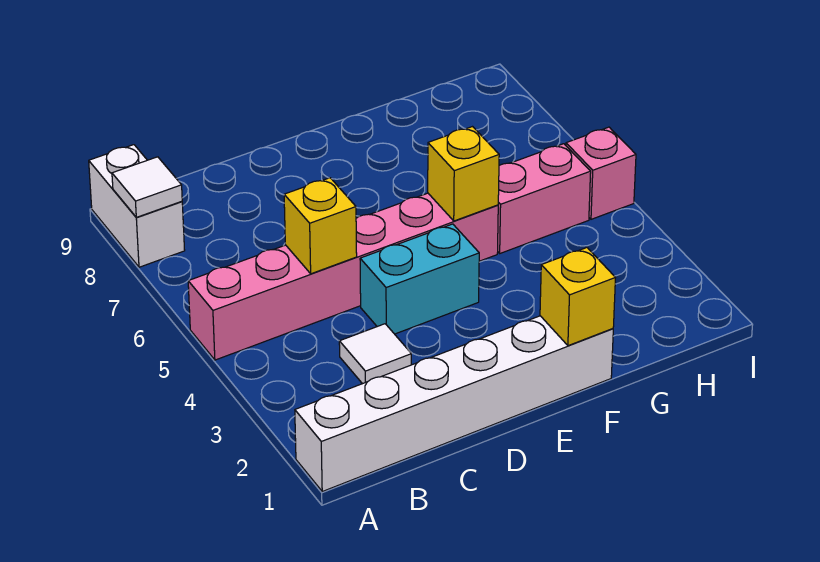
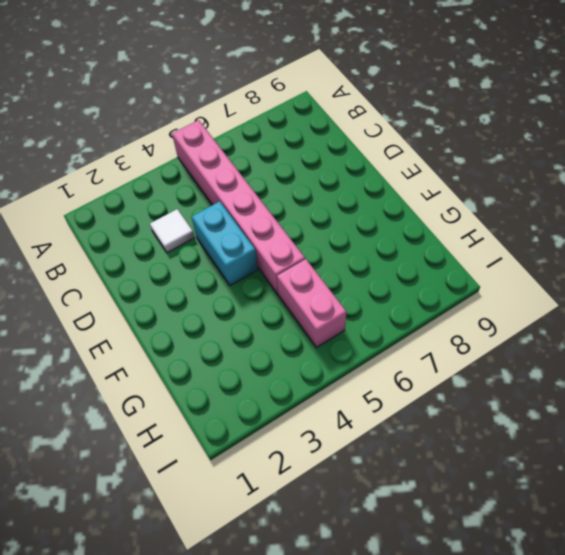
none -> white 1x6 brick [295,316,613,491]
none -> white 1x2 brick [89,145,185,267]

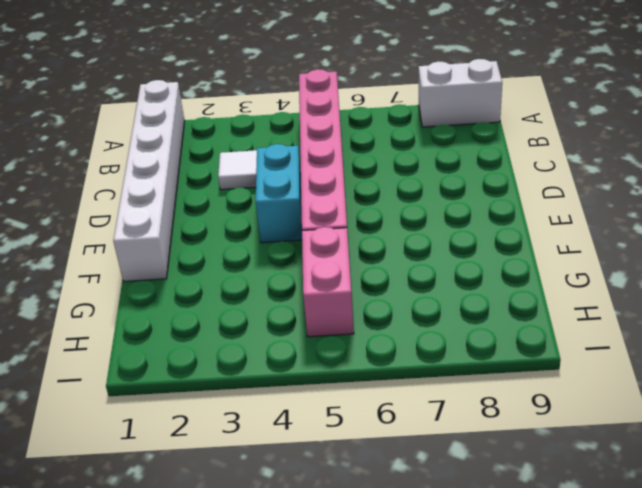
none -> pink 1x1 brick [566,127,636,219]
none -> white 1x1 tile [112,157,182,217]

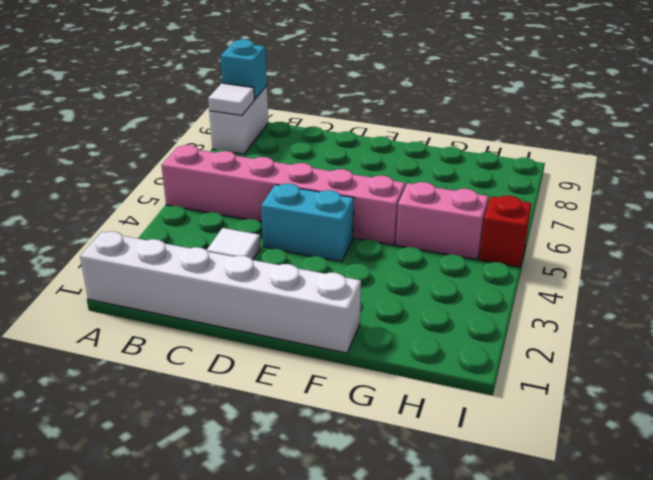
cyan 1x1 brick [221,39,267,99] -> none
red 1x1 brick [479,196,532,267] -> pink 1x1 brick [566,127,636,219]
none -> yellow 1x1 brick [284,178,357,274]
none -> yellow 1x1 brick [540,248,615,346]

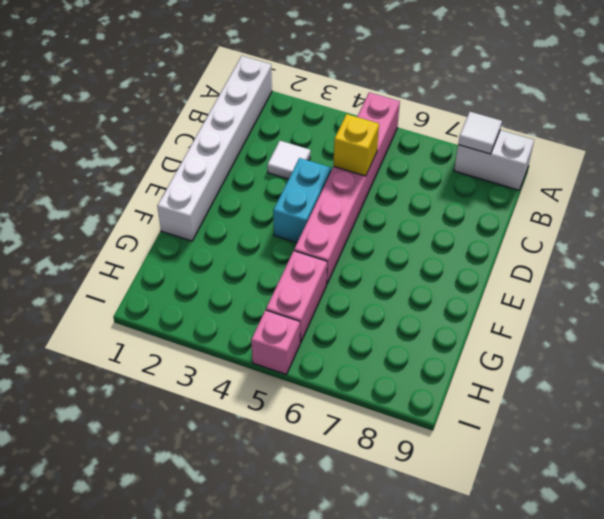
none -> yellow 1x1 brick [540,248,615,346]
none -> yellow 1x1 brick [428,127,499,221]

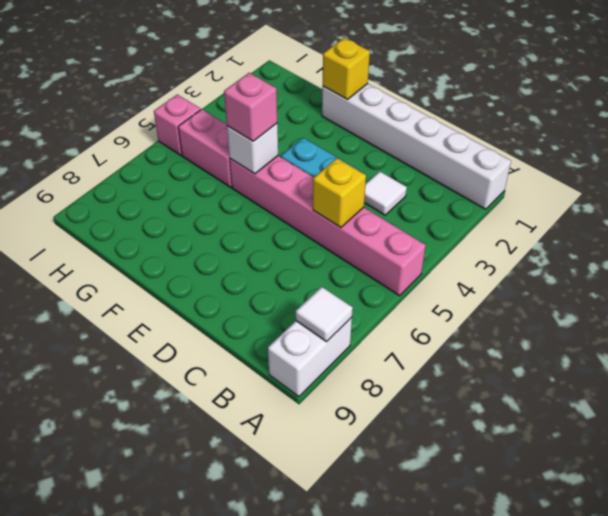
white 1x1 brick [227,124,278,174] -> yellow 1x1 brick [428,127,499,221]
pink 1x1 brick [224,73,277,141] -> none

